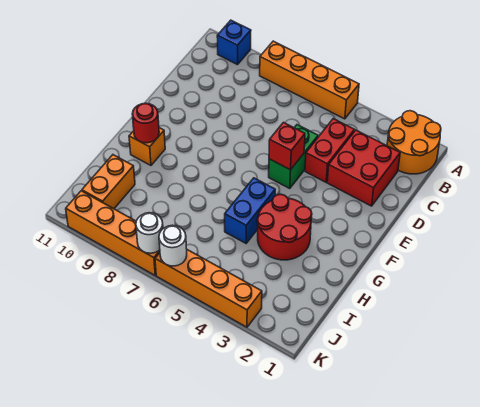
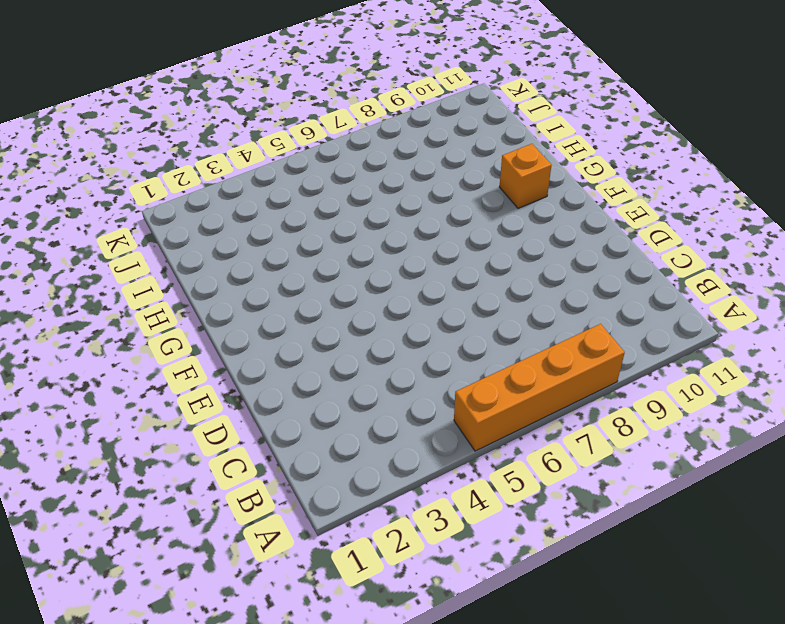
none -> orange 2x2 round brick [387,111,441,174]
none -> blue 1x1 brick [217,20,251,65]
none -> red 2x2 brick [327,130,400,206]

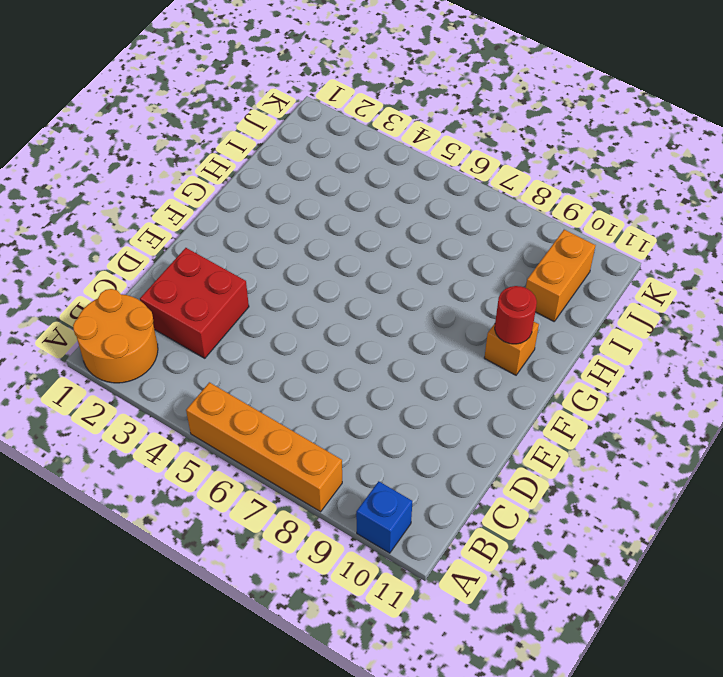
none -> red 1x2 brick [305,119,355,182]
none -> green 1x2 brick [269,125,318,188]
none -> red 2x2 round brick [257,194,312,260]

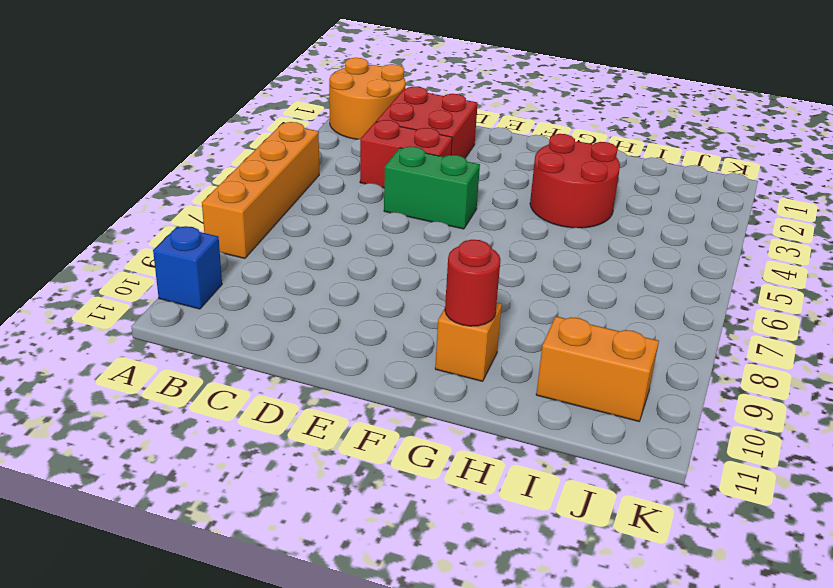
none -> blue 1x2 brick [225,178,275,243]
none -> orange 1x4 brick [155,250,262,327]
none -> orange 1x4 brick [66,191,160,275]

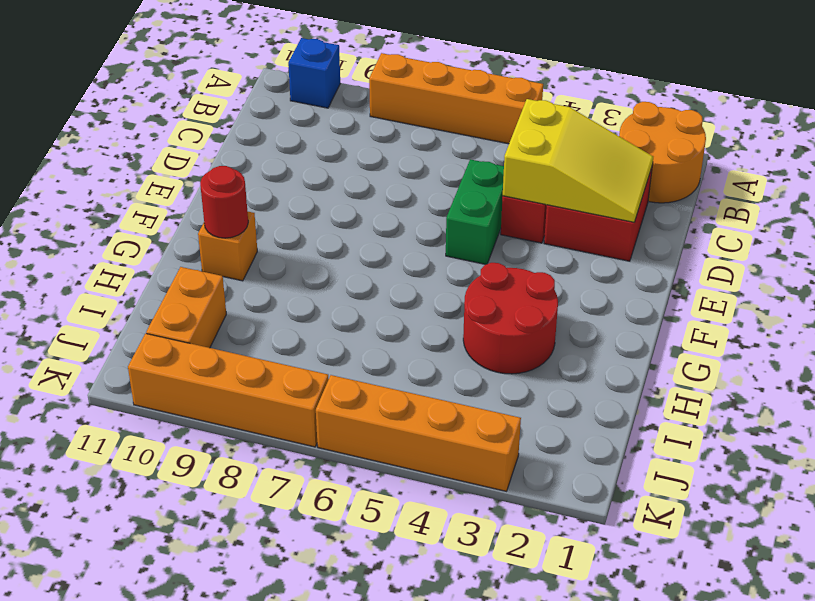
yellow 2x3 slope [503,99,653,222] -> none
none -> blue 1x2 brick [225,178,275,243]
none -> red 1x1 brick [269,122,305,170]
none -> white 1x1 round brick [159,225,187,266]

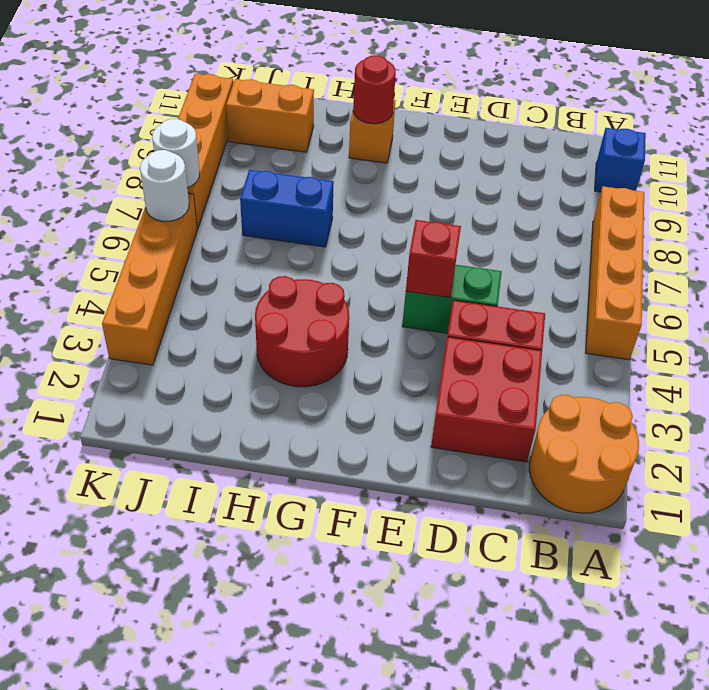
blue 1x2 brick [240,170,334,247] -> blue 1x2 brick moved to [225,178,275,243]

